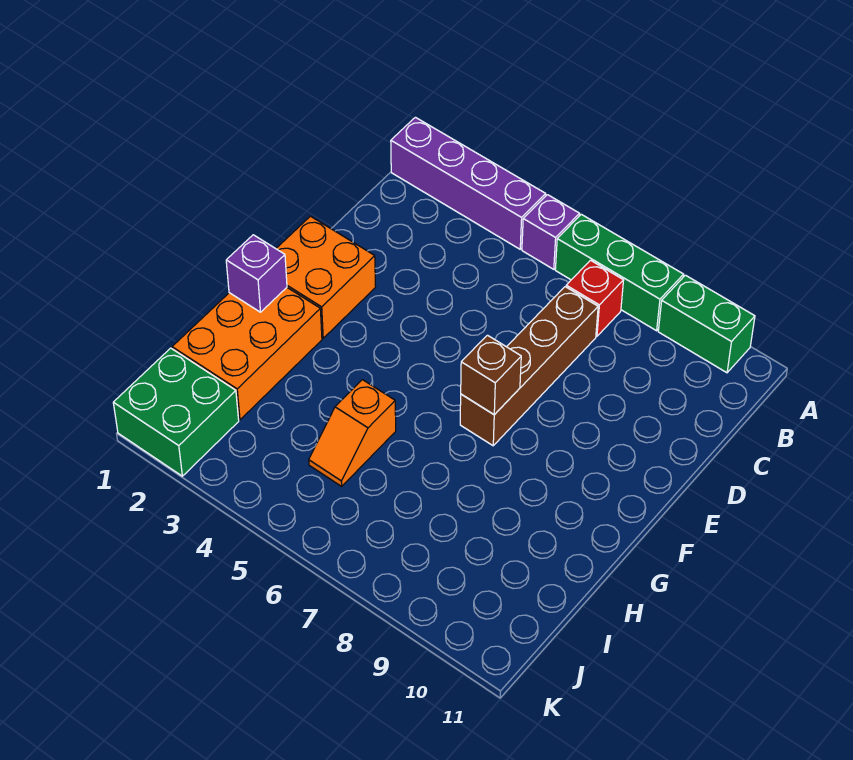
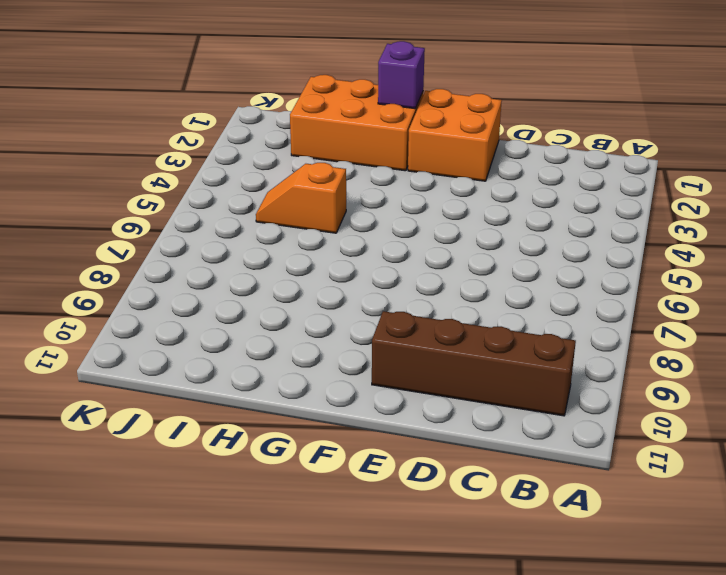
brown 1x4 brick [372,311,576,416] -> brown 1x4 brick moved to [460,287,598,446]
none -> purple 1x4 brick [391,117,546,249]
none -> purple 1x1 brick [522,195,580,269]
none -> green 1x3 brick [555,214,684,331]

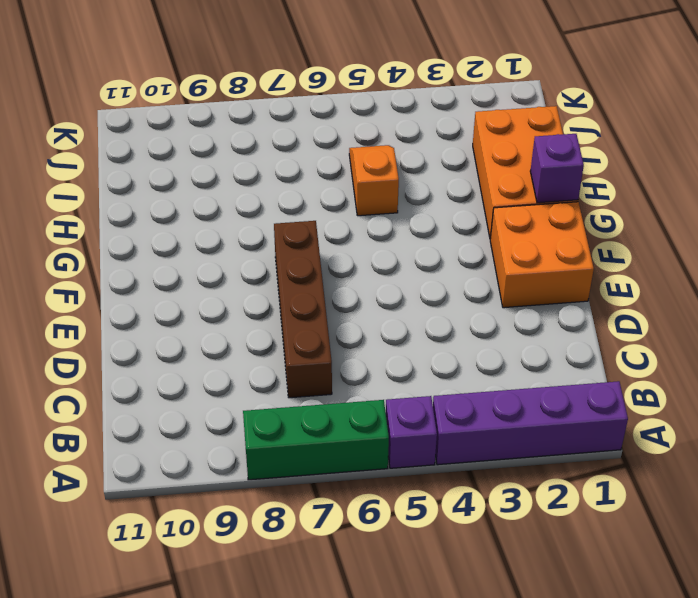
none -> green 1x2 brick [658,275,755,373]
none -> red 1x1 brick [566,260,624,336]
none -> green 2x2 brick [113,348,239,476]

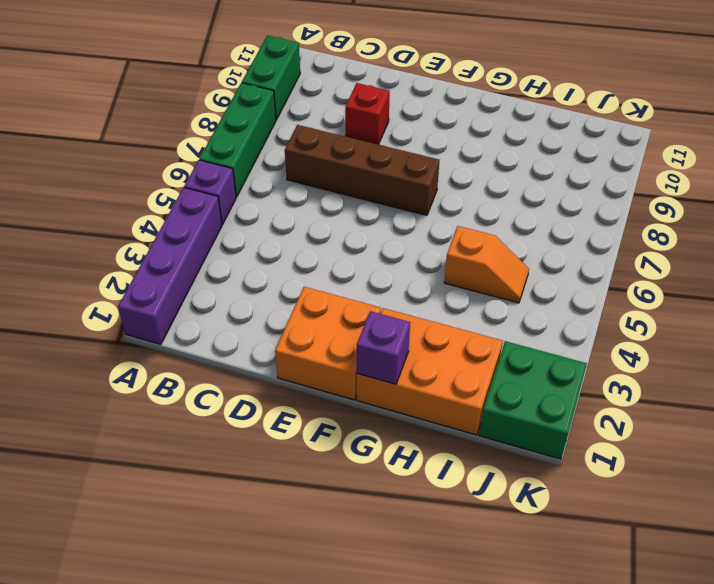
red 1x1 brick [345,83,390,144] -> red 1x1 brick moved to [566,260,624,336]
none -> brown 1x1 brick [461,335,521,415]

